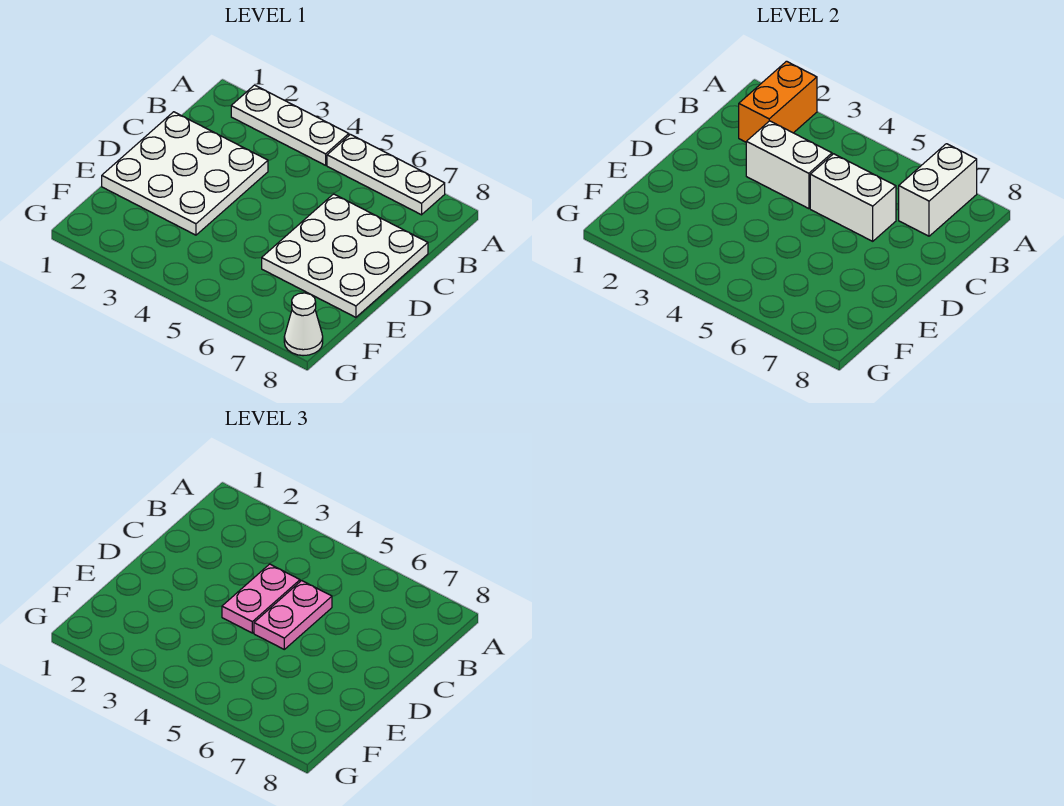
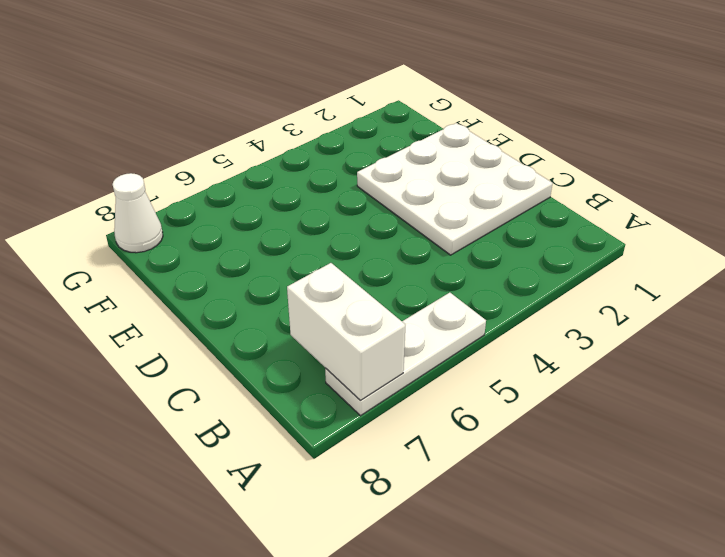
none -> white 1x3 plate [231,85,349,165]
none -> white 3x3 plate [262,194,428,317]

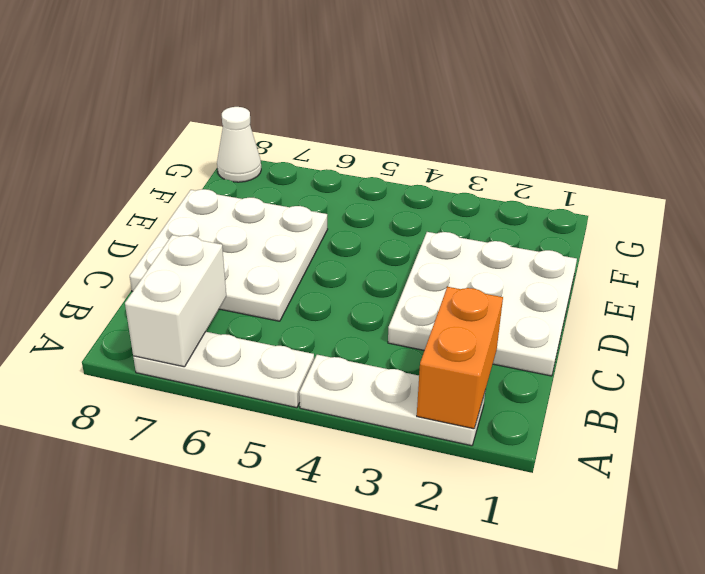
none -> white 1x2 brick [746,121,832,209]
none -> white 1x2 brick [810,154,896,241]

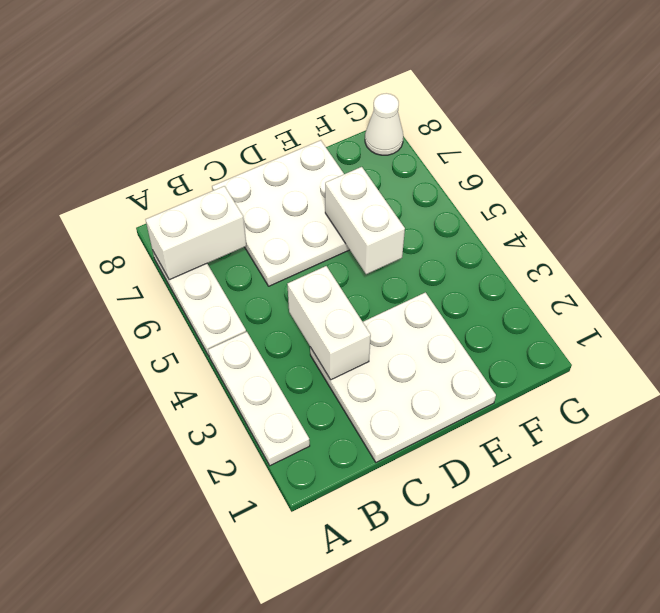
white 1x2 brick [325,167,405,274] -> white 1x2 brick moved to [810,154,896,241]
none -> orange 1x2 brick [739,61,817,142]
none -> pink 1x2 plate [222,564,300,633]

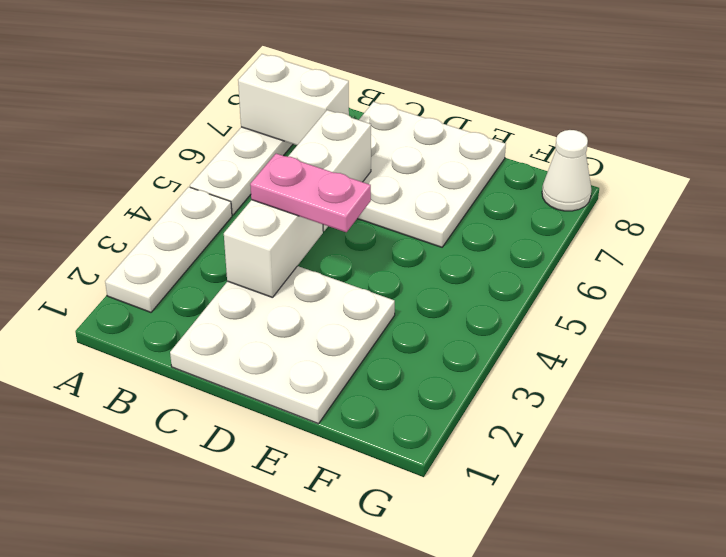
none -> orange 1x2 brick [739,61,817,142]
none -> pink 1x2 plate [254,581,332,649]

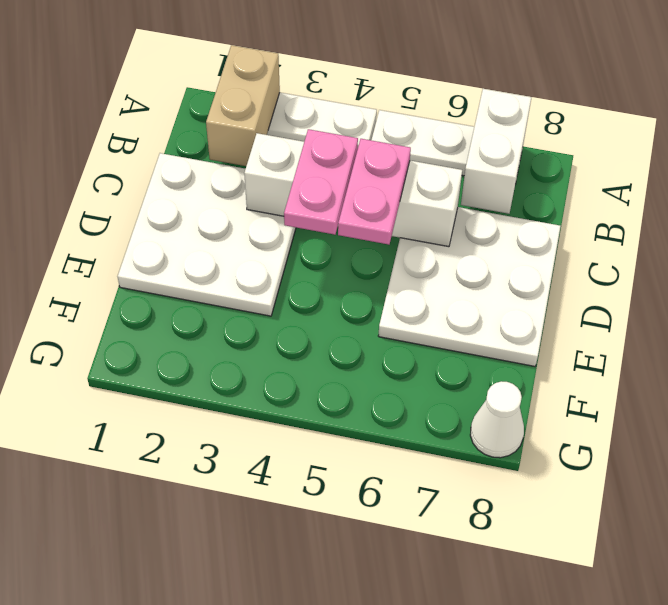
tan 1x2 brick [206,45,280,166] -> orange 1x2 brick [739,61,817,142]

